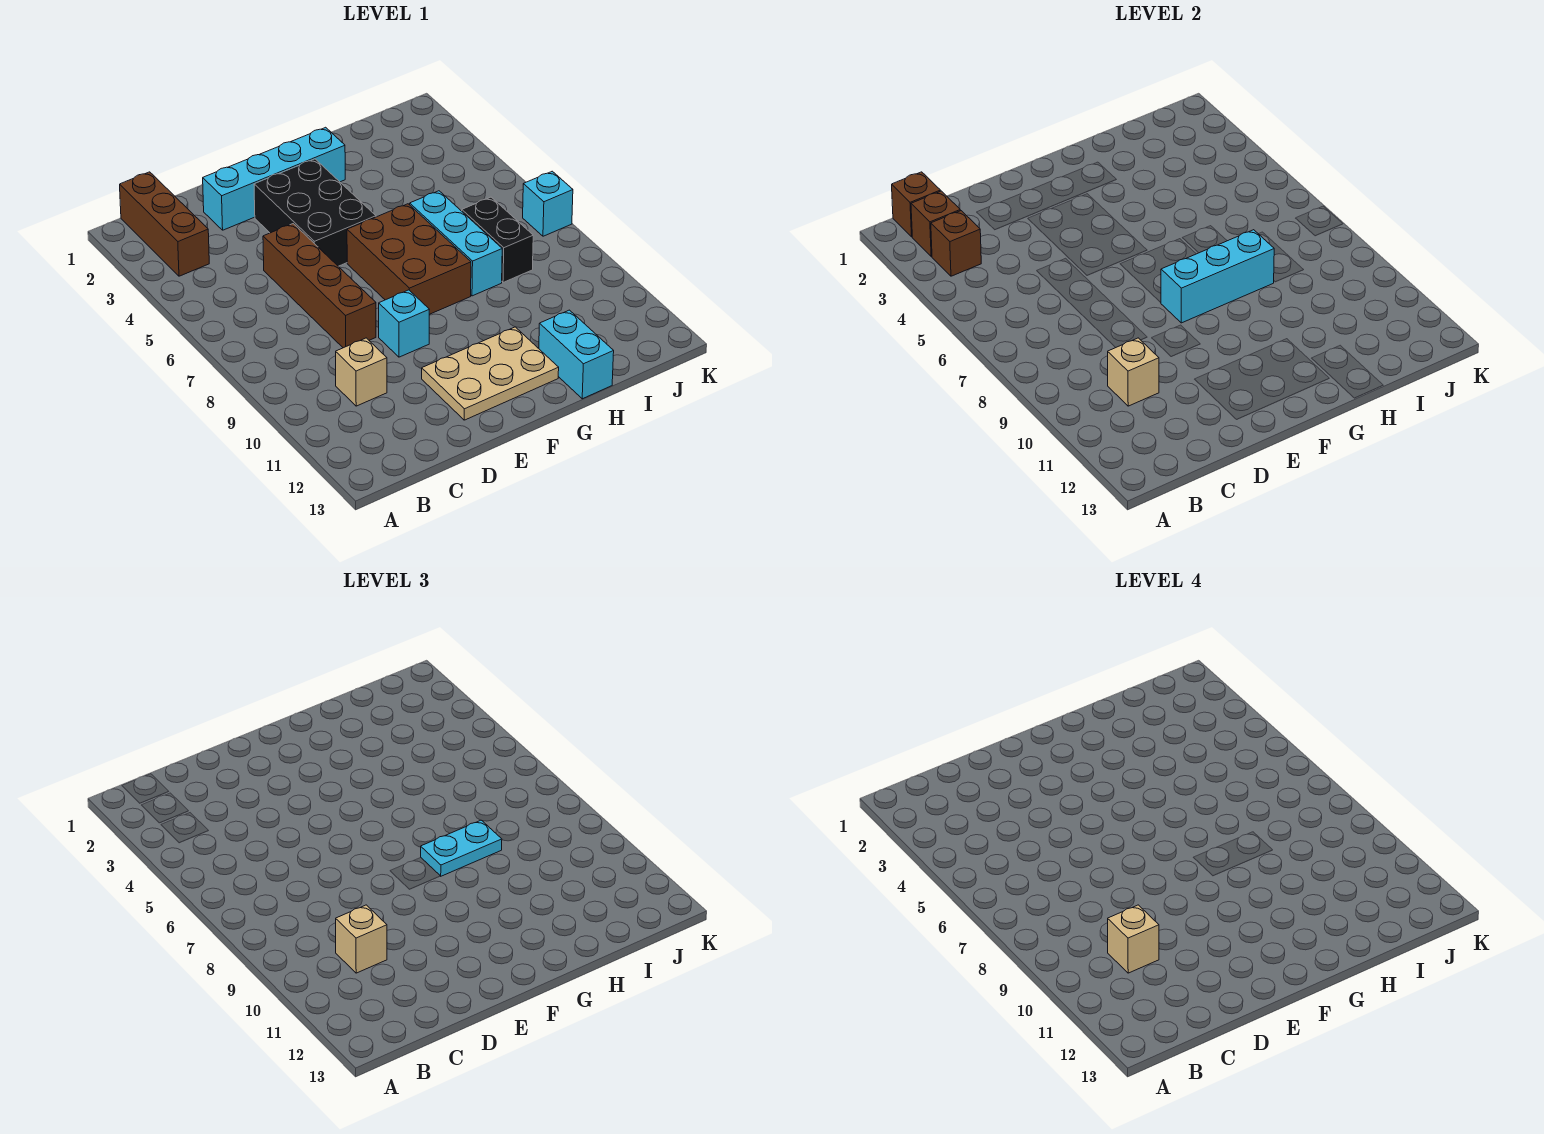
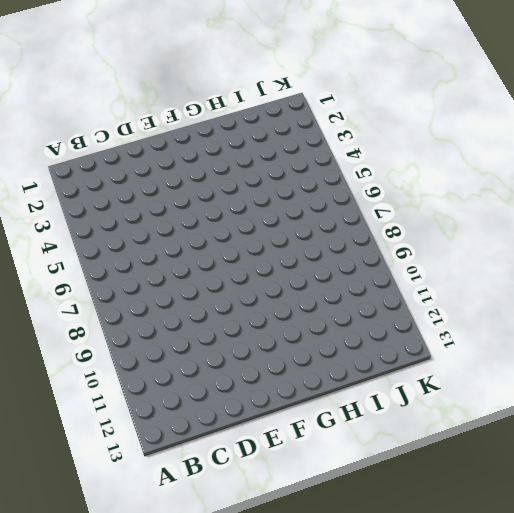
none -> brown 1x3 brick [120,172,209,276]
none -> tan 1x1 brick [336,338,387,406]
none -> cyan 1x4 brick [203,127,345,230]

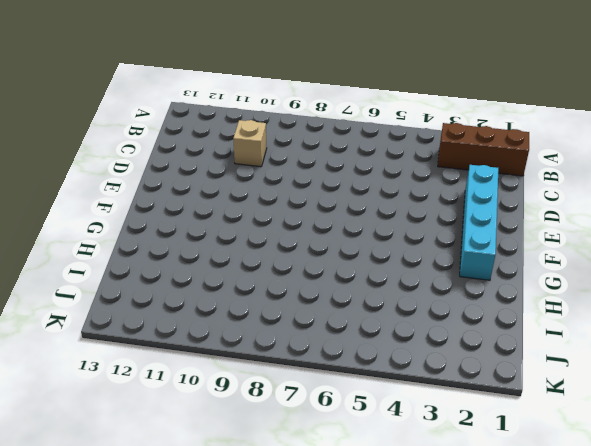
none -> brown 1x4 brick [263,224,376,348]
none -> black 2x3 brick [254,159,376,266]
none -> cyan 1x1 brick [379,290,429,357]

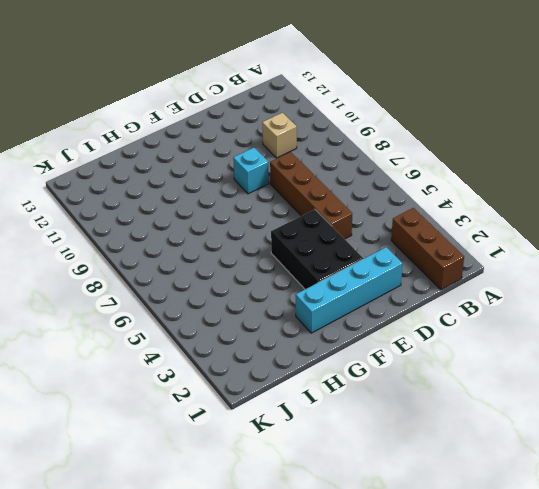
none -> tan 2x3 plate [422,327,559,420]
none -> brown 2x3 brick [347,204,471,314]
none -> cyan 1x3 brick [410,191,502,296]

